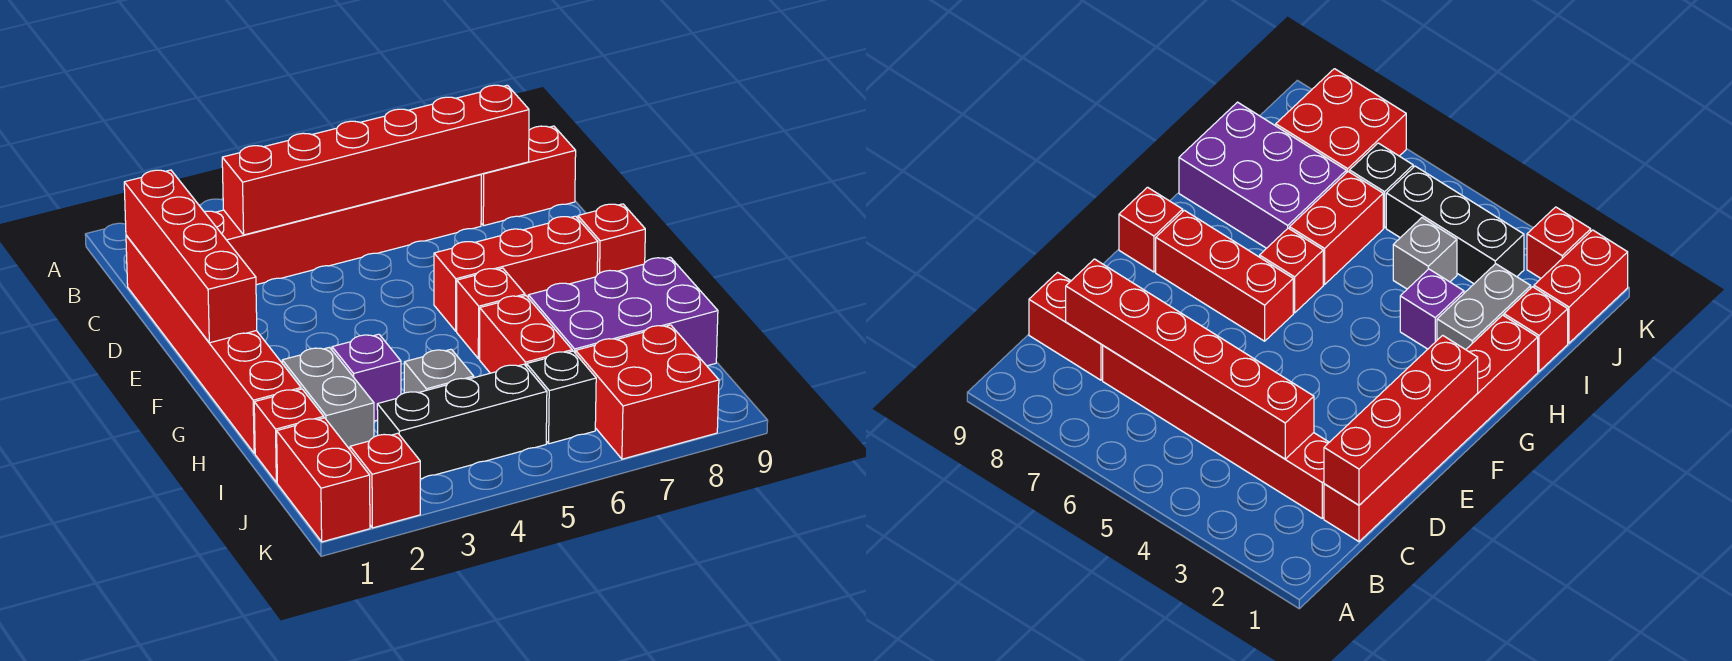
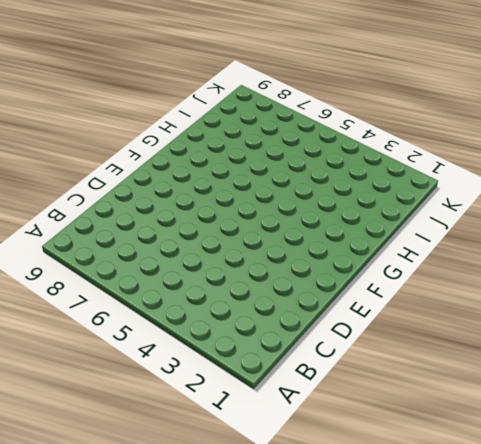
none -> red 1x6 brick [126,235,301,453]
none -> red 1x6 brick [205,174,481,285]
none -> red 1x2 brick [481,126,576,226]

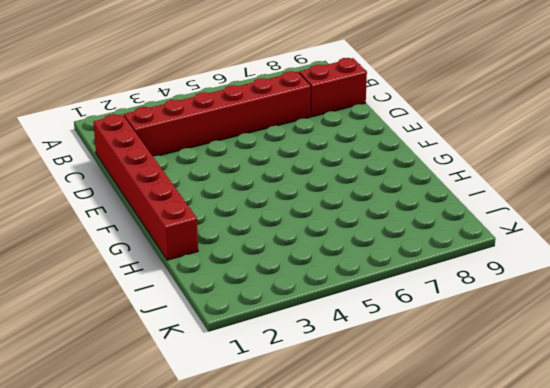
none -> red 1x3 brick [434,216,598,331]
none -> red 1x1 brick [578,204,645,275]
none -> red 1x1 brick [457,268,525,359]

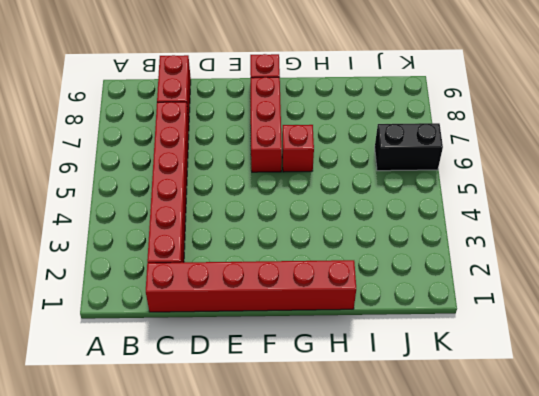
black 1x2 brick [375,123,443,171] -> black 1x1 brick [527,351,596,444]
none -> grey 1x2 brick [282,347,374,449]
none -> purple 1x1 brick [332,334,401,421]
none -> red 1x2 brick [480,296,572,373]

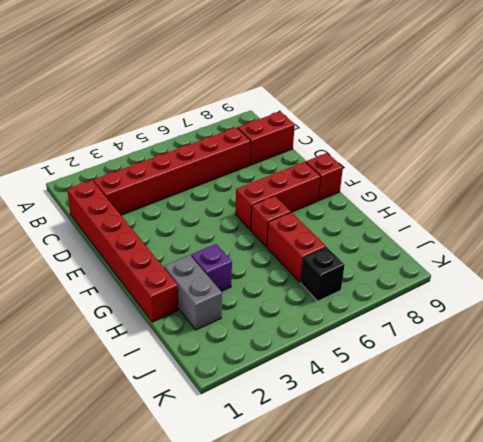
none -> purple 2x3 brick [528,257,718,366]
none -> red 1x1 brick [254,389,324,483]
none -> grey 1x1 brick [404,349,474,393]

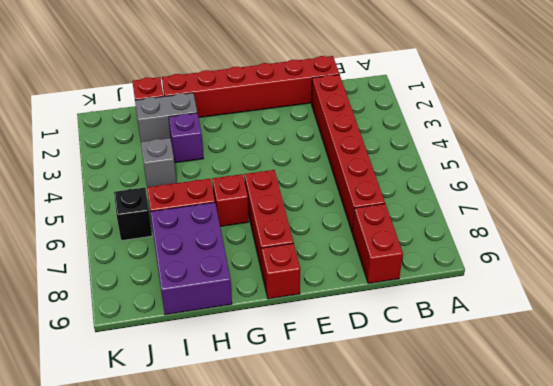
none -> red 1x2 brick [277,418,370,542]
none -> black 1x3 brick [377,364,547,479]
none -> red 2x2 brick [576,325,719,459]

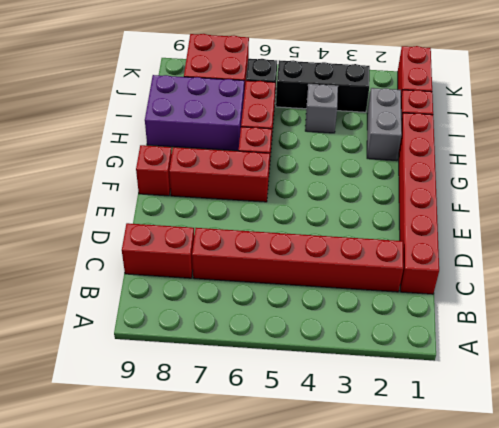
none -> purple 1x1 brick [332,334,401,421]
none -> red 1x1 brick [350,433,420,528]
none -> red 1x4 brick [124,170,257,343]

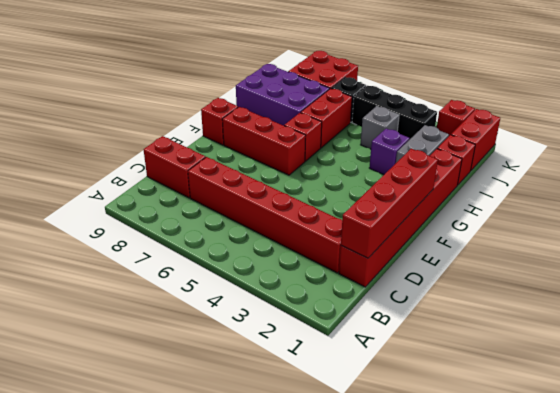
none -> red 1x6 brick [222,85,529,235]

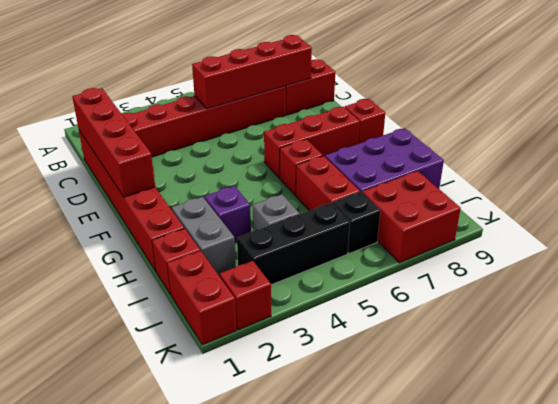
red 1x4 brick [192,35,312,109] -> red 1x6 brick [222,85,529,235]

